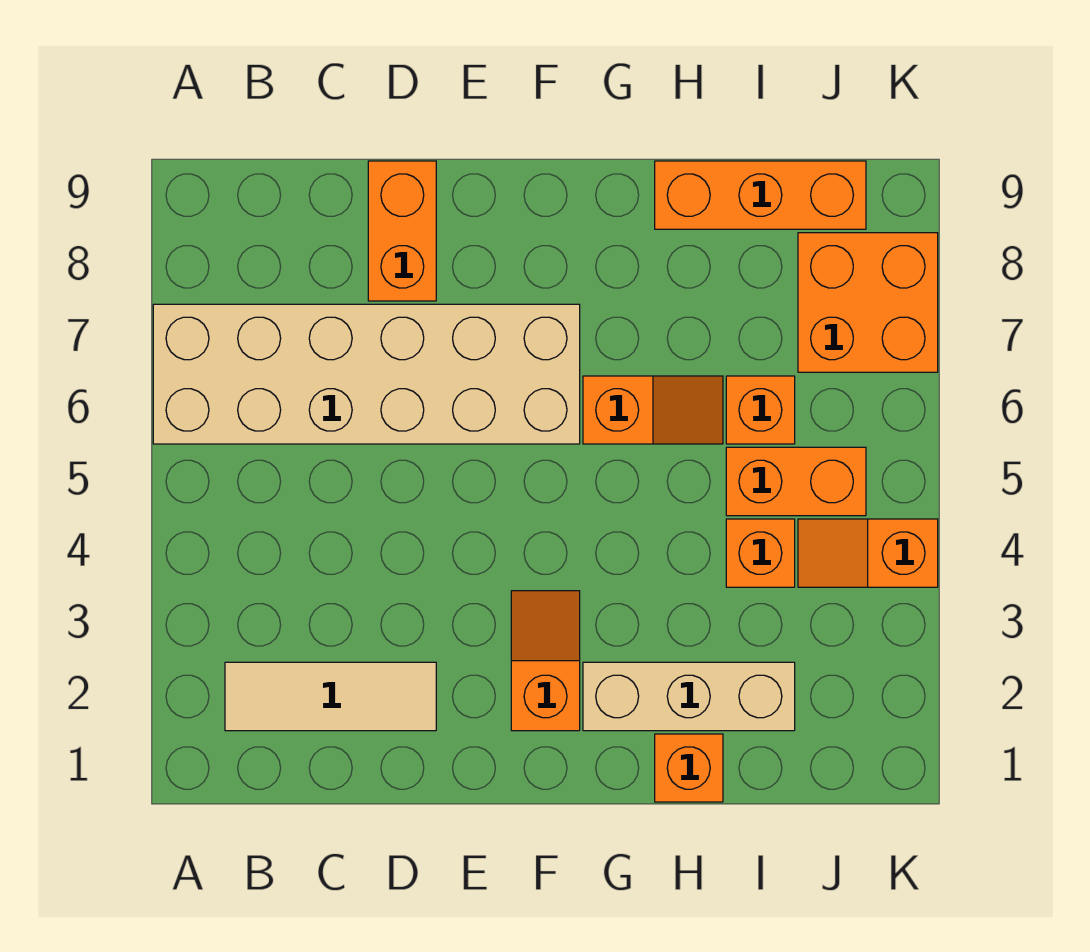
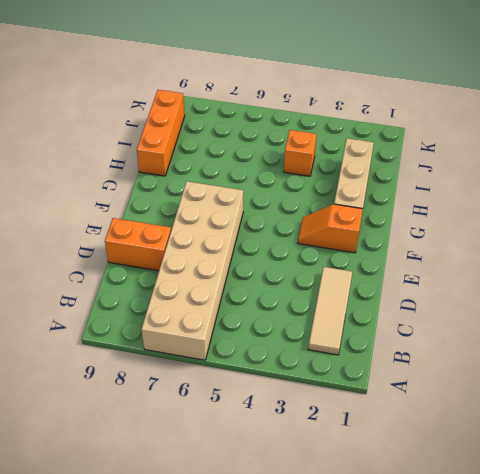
none -> orange 1x2 slope [583,376,723,444]
none -> orange 1x1 brick [655,734,723,802]
none -> orange 1x2 brick [726,447,866,516]

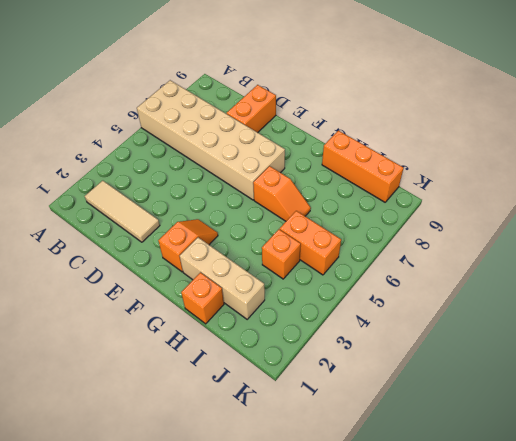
none -> orange 1x1 brick [726,376,795,444]
none -> orange 1x2 slope [798,519,938,587]
none -> orange 2x2 brick [798,233,938,372]

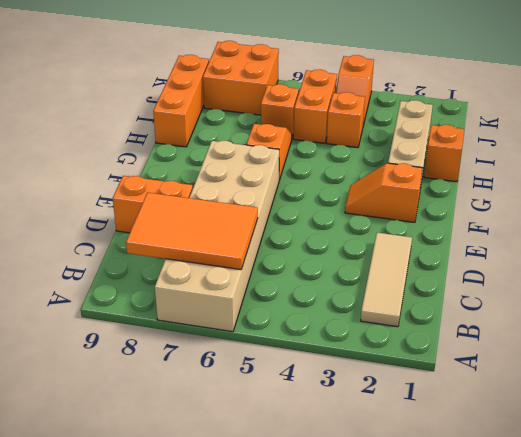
orange 2x3 tile [126,193,258,270] -> none

